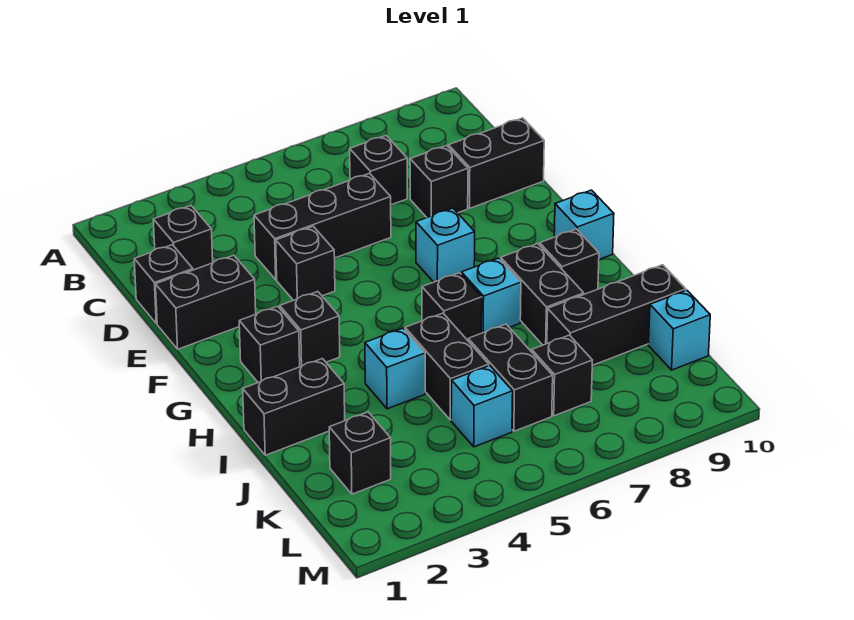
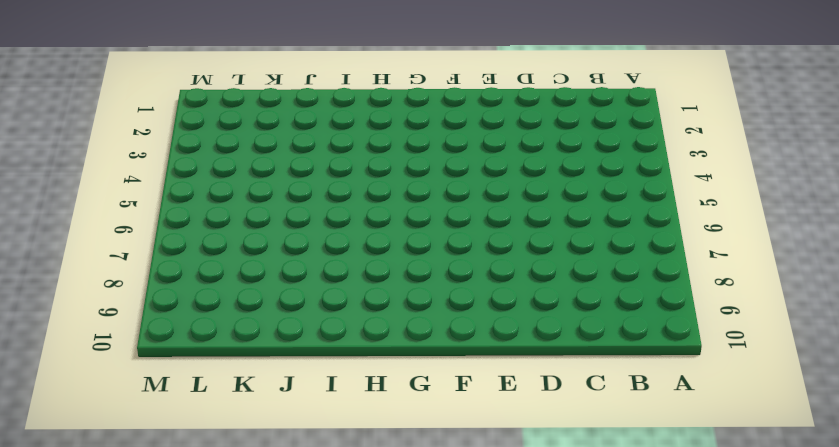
none -> black 1x1 brick [153,206,213,270]
none -> black 1x1 brick [350,135,407,205]
none -> black 1x1 brick [134,245,193,324]

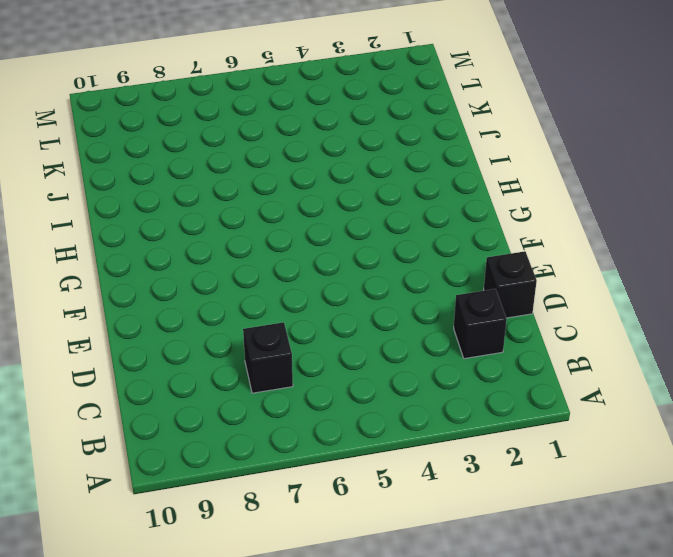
none -> black 1x3 brick [254,173,391,280]
none -> black 1x1 brick [410,146,468,217]
none -> black 1x2 brick [449,118,544,208]

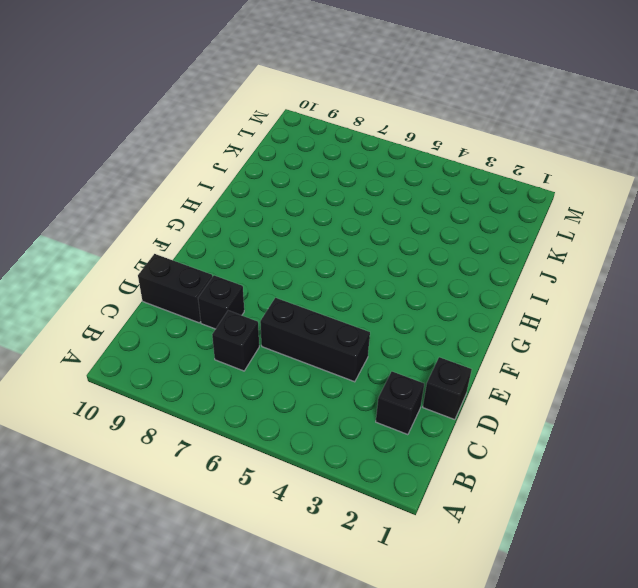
none -> black 1x2 brick [156,255,256,349]
none -> black 1x1 brick [276,226,335,300]
none -> cyan 1x1 brick [416,208,475,282]

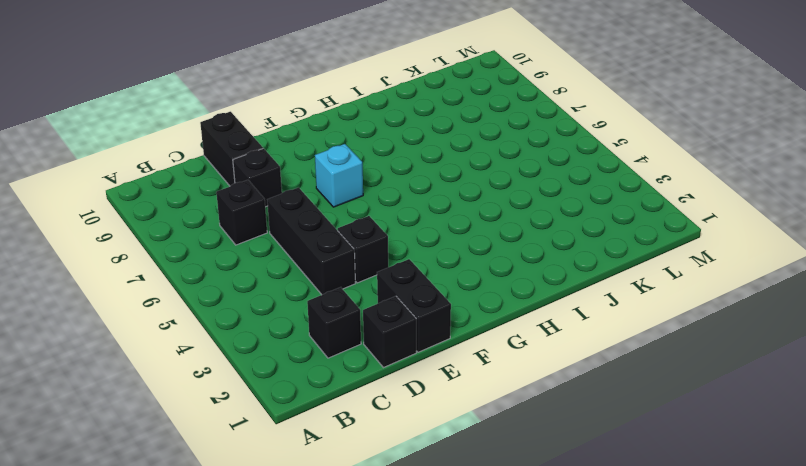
none -> black 1x1 brick [239,306,300,382]
none -> black 1x1 brick [280,291,340,367]
none -> cyan 1x1 brick [554,190,614,259]

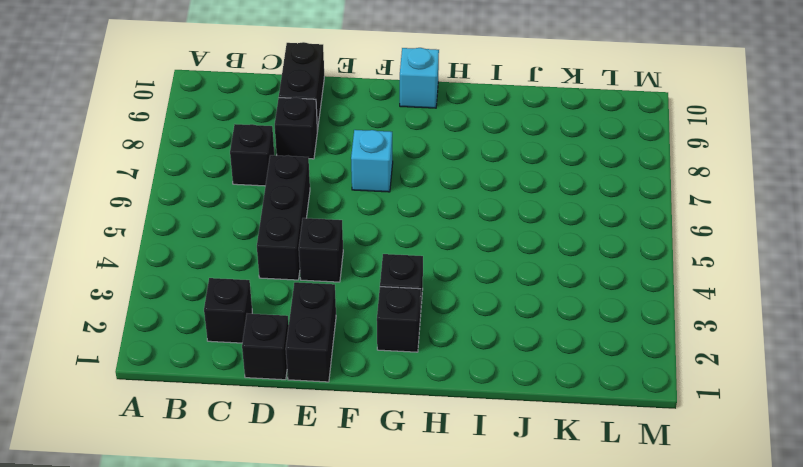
none -> black 1x1 brick [422,273,482,340]
none -> cyan 1x1 brick [461,258,521,333]
none -> black 1x2 brick [501,244,584,345]

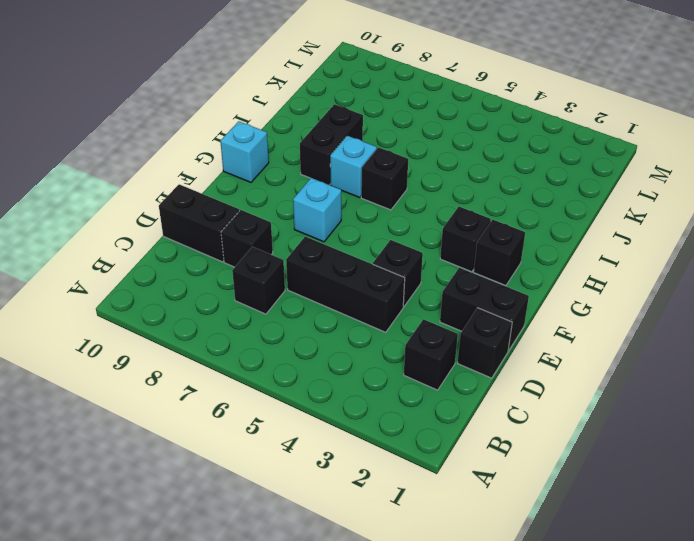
none -> black 1x1 brick [540,229,599,294]
none -> black 1x2 brick [243,359,345,455]
none -> cyan 1x1 brick [365,328,425,409]

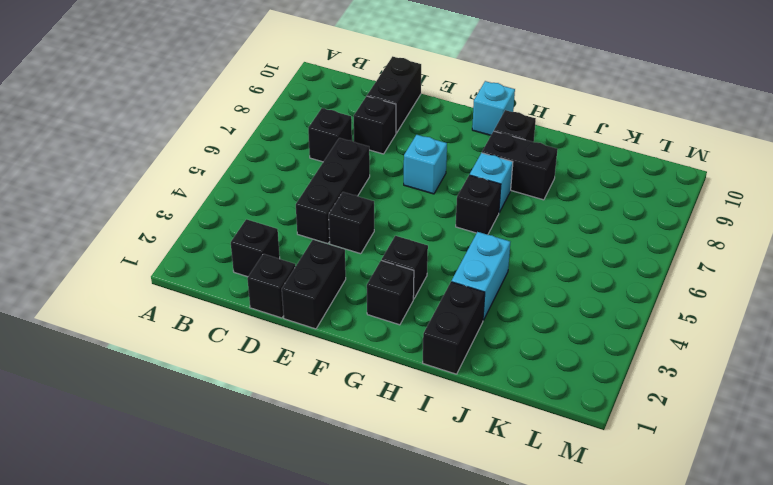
cyan 1x2 brick [451,232,510,320] -> cyan 1x1 brick [365,328,425,409]
none -> black 1x2 brick [405,313,489,420]
none -> black 1x2 brick [468,324,553,431]
none -> black 1x3 brick [547,265,686,365]

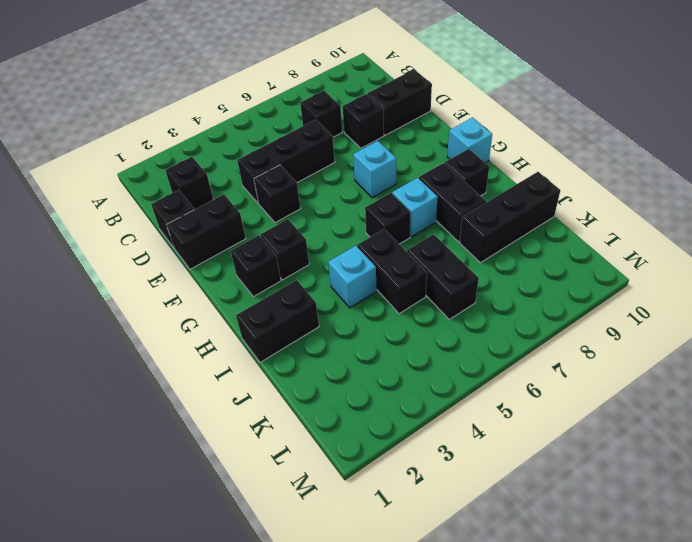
none -> black 1x1 brick [329,412,391,494]
none -> cyan 1x1 brick [451,366,513,447]
none -> black 1x1 brick [532,335,592,416]

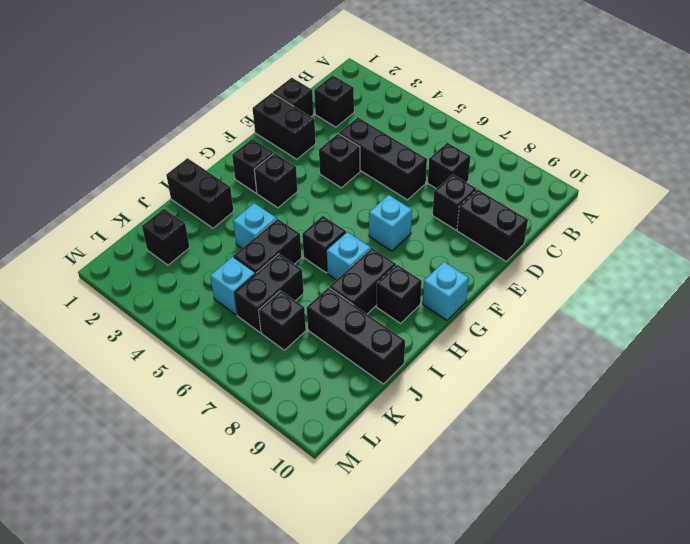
none -> cyan 1x1 brick [648,290,710,370]

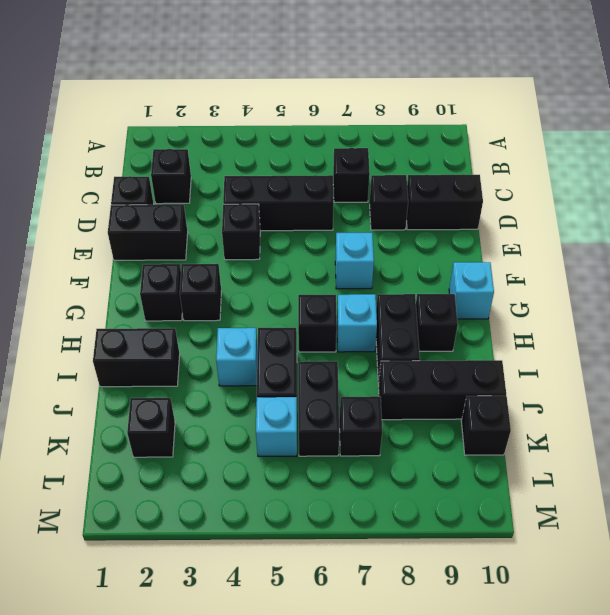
black 1x1 brick [461,396,511,455] -> cyan 1x1 brick [648,290,710,370]

